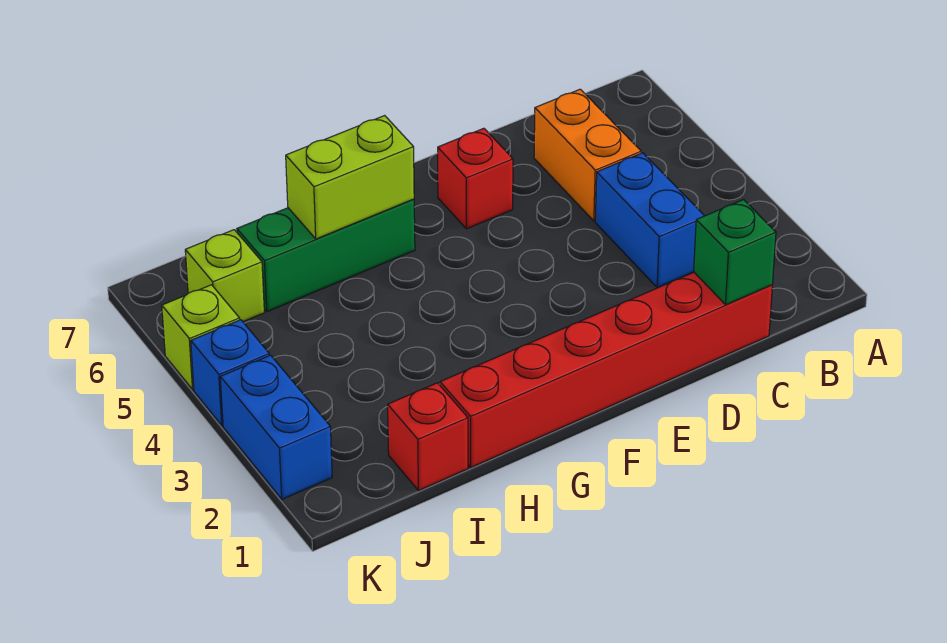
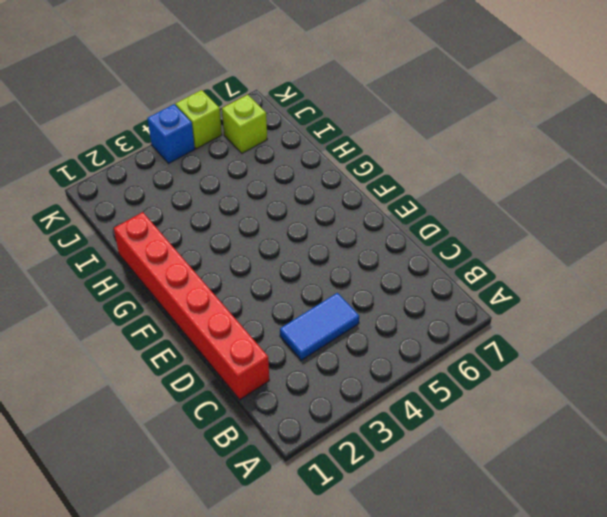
blue 1x2 tile [280,293,359,360] -> blue 1x2 brick [595,153,704,288]
none -> orange 1x2 brick [534,89,641,221]
none -> red 1x1 brick [438,128,513,229]
none -> green 1x3 brick [237,199,415,312]

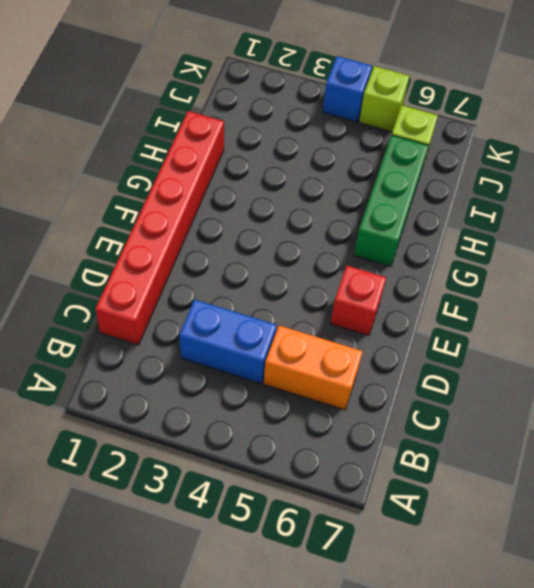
none -> red 1x1 brick [388,383,468,491]
none -> blue 1x2 brick [220,355,332,499]
none -> green 1x1 brick [694,200,776,305]

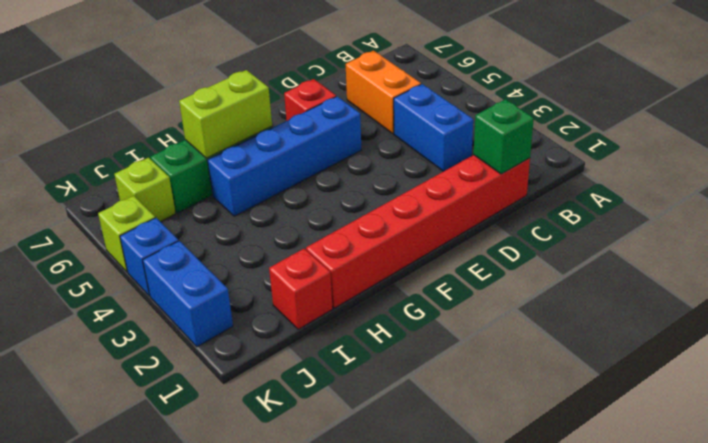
blue 1x4 brick [208,96,361,216] -> none

